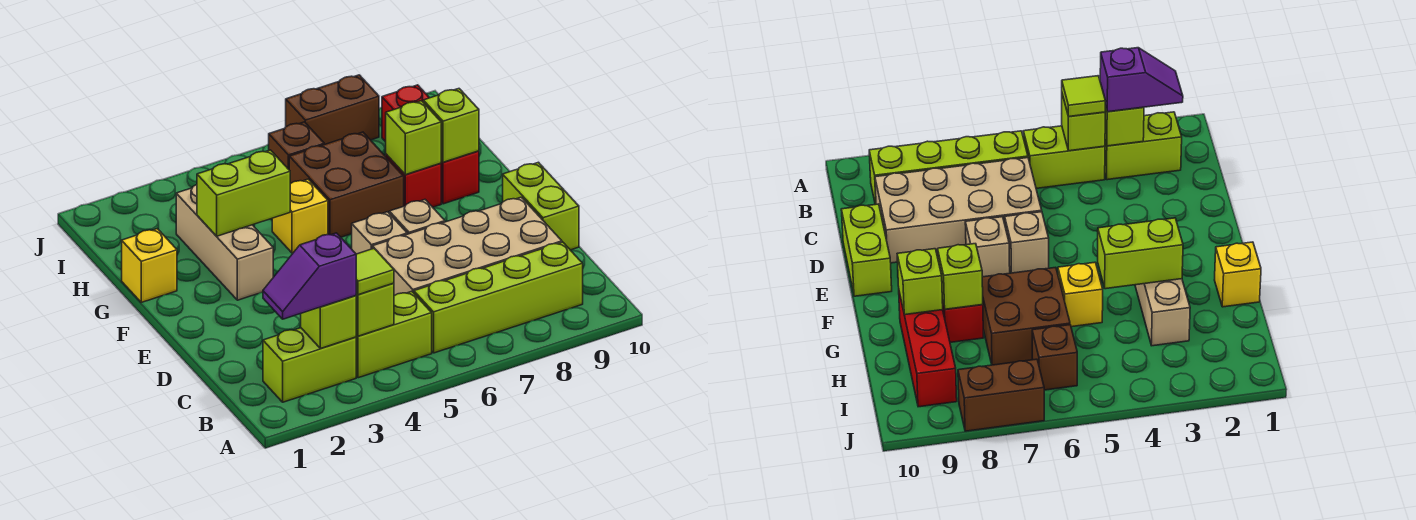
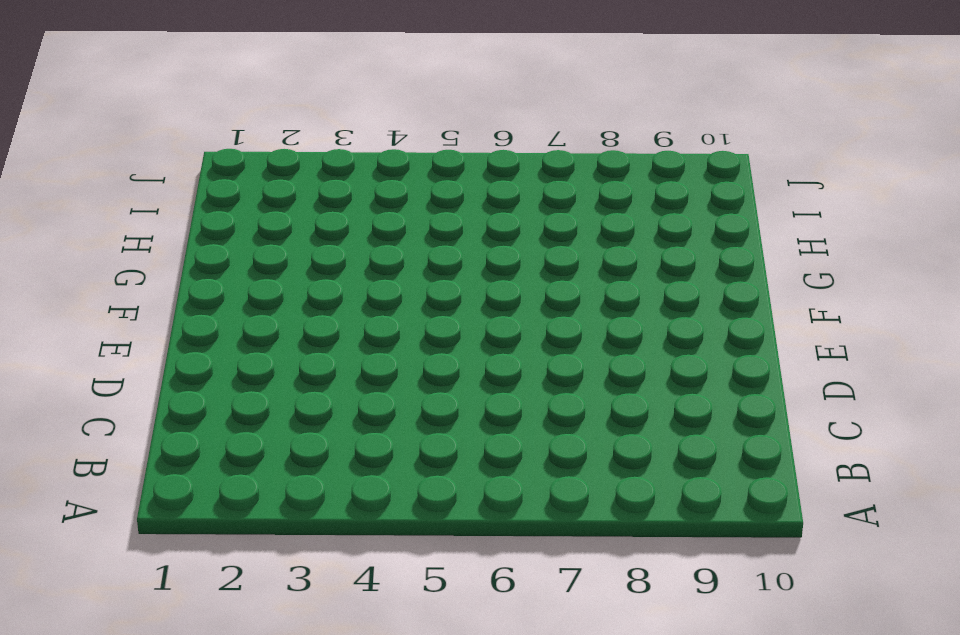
none -> lime 1x2 brick [263,328,356,402]
none -> lime 1x2 brick [356,291,432,378]
none -> lime 1x4 brick [414,242,583,353]

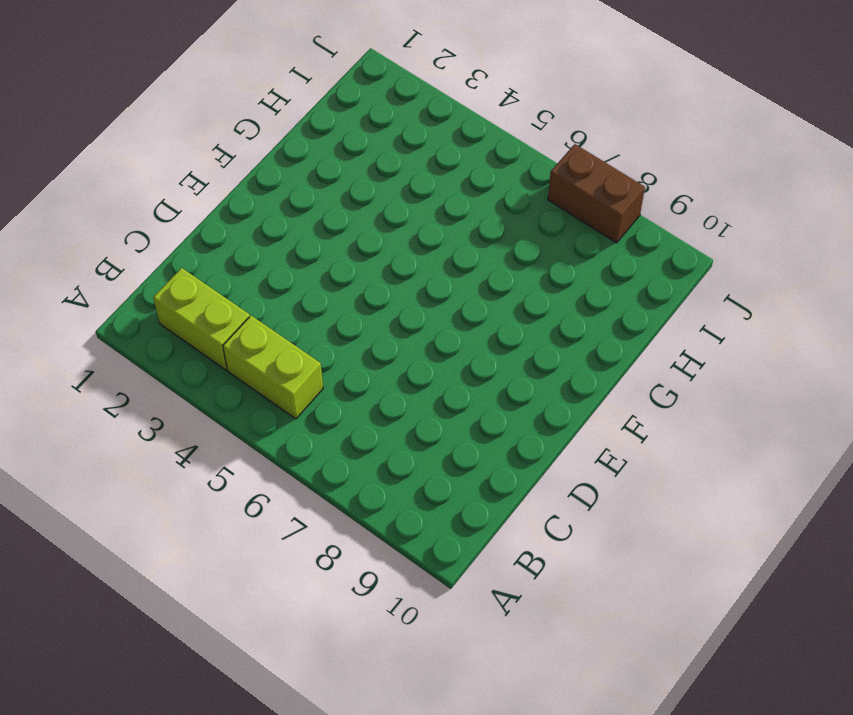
none -> lime 1x4 brick [414,242,583,353]
none -> tan 2x4 brick [372,197,562,296]
none -> lime 1x2 brick [503,162,579,250]

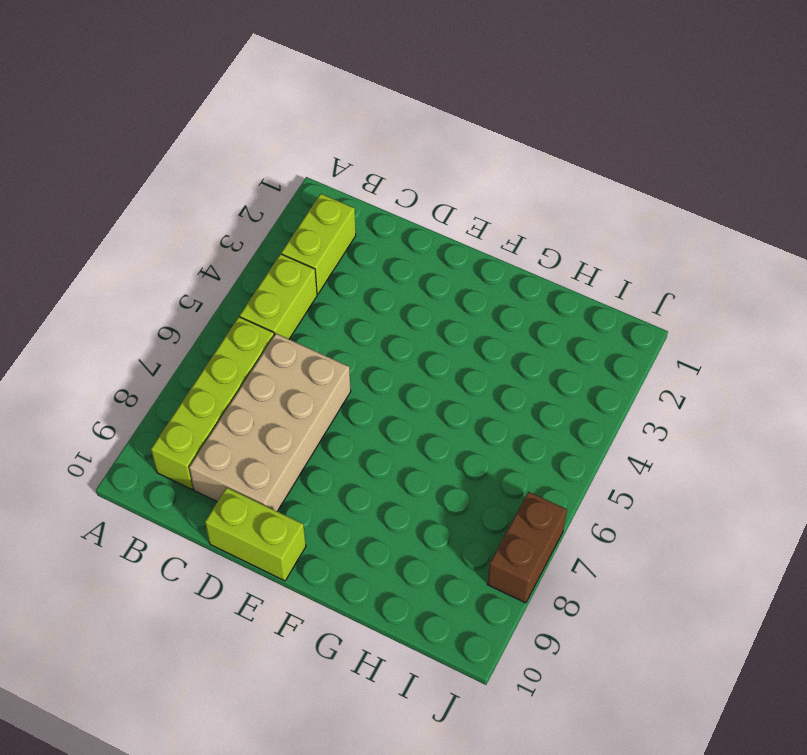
none -> tan 1x1 brick [352,212,407,254]
none -> tan 1x1 brick [389,200,445,234]
none -> tan 1x3 brick [176,185,273,300]

